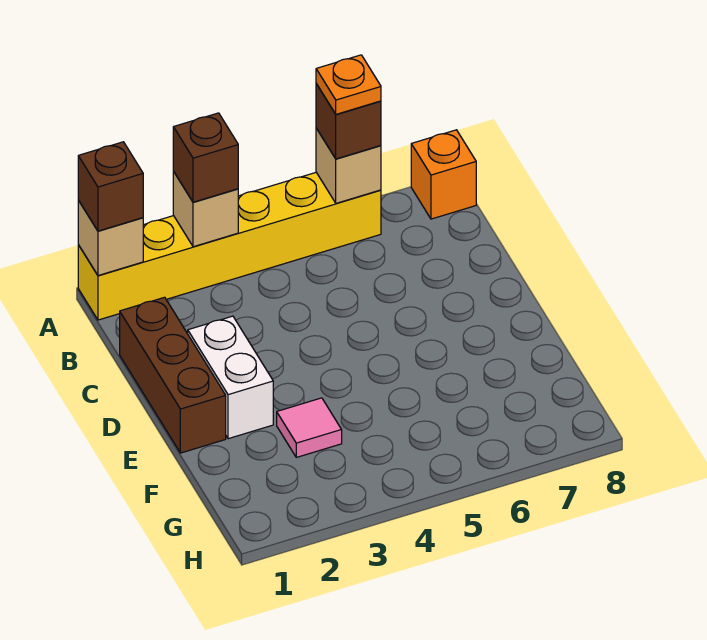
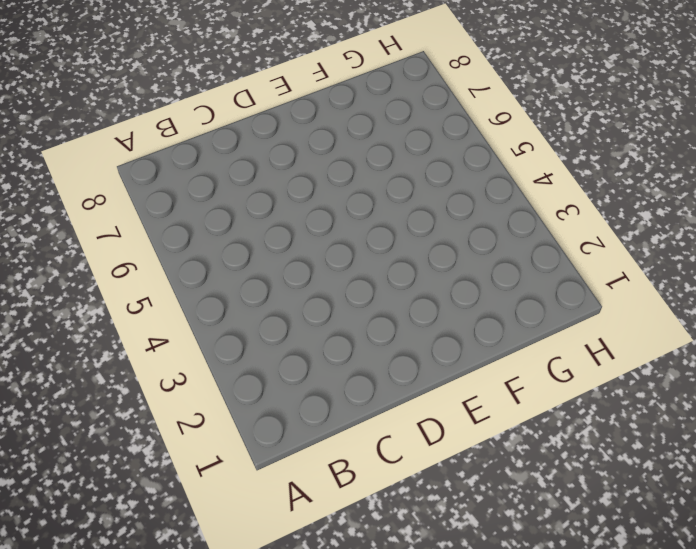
none -> yellow 1x6 brick [78,172,381,320]
none -> orange 1x1 brick [411,130,476,219]
none -> brown 1x3 brick [120,297,226,453]

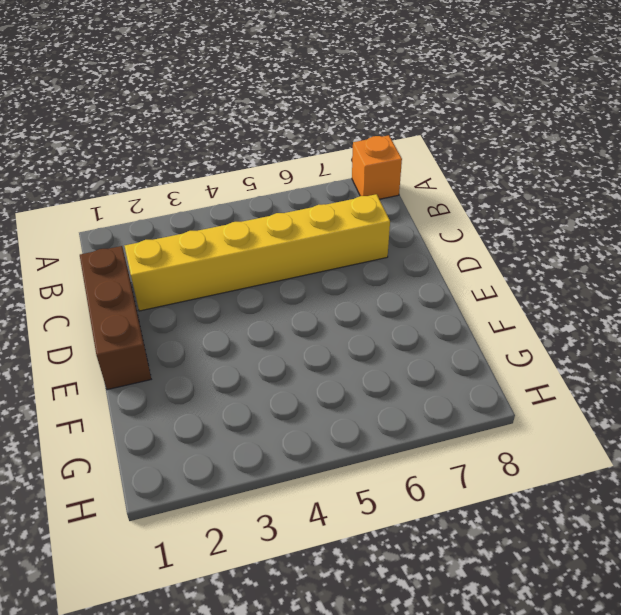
yellow 1x6 brick [125,194,390,311] -> yellow 1x6 brick moved to [78,172,381,320]
none -> white 1x2 brick [188,316,273,439]
none -> pink 1x1 tile [277,398,342,457]
none -> tan 1x1 brick [78,200,143,276]

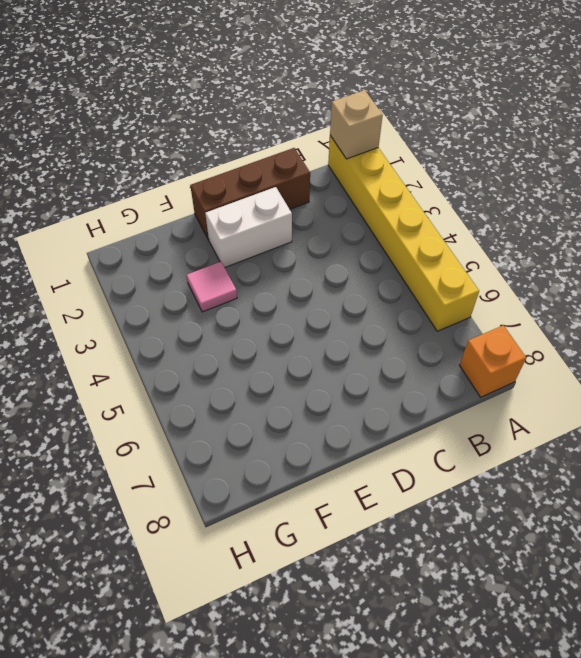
none -> tan 1x1 brick [173,171,238,247]
none -> tan 1x1 brick [316,128,381,203]
none -> brown 1x1 brick [78,142,143,231]

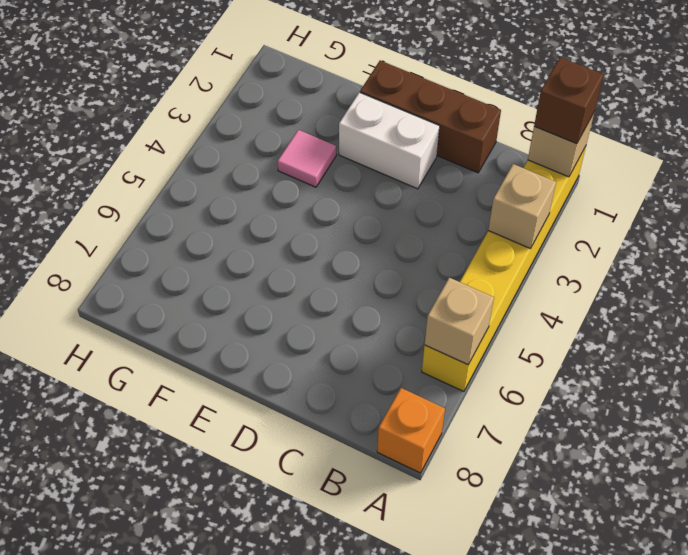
none -> brown 1x1 brick [173,113,238,202]
none -> brown 1x1 brick [316,84,381,159]
none -> orange 1x1 plate [316,55,381,114]

